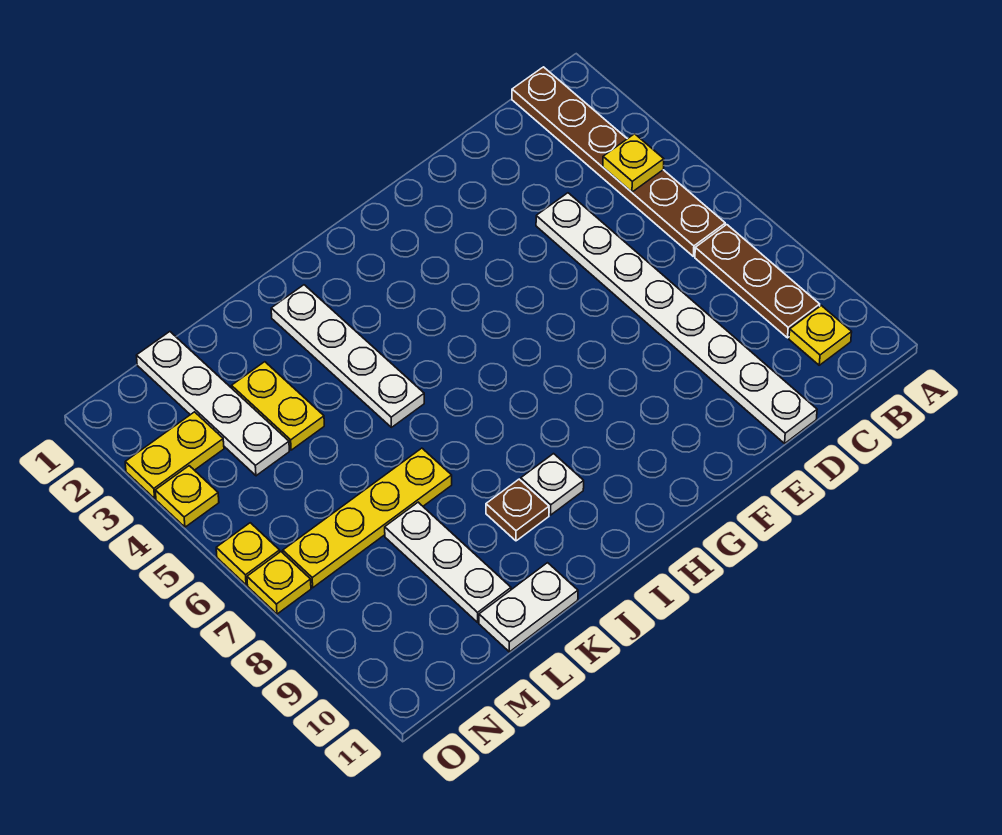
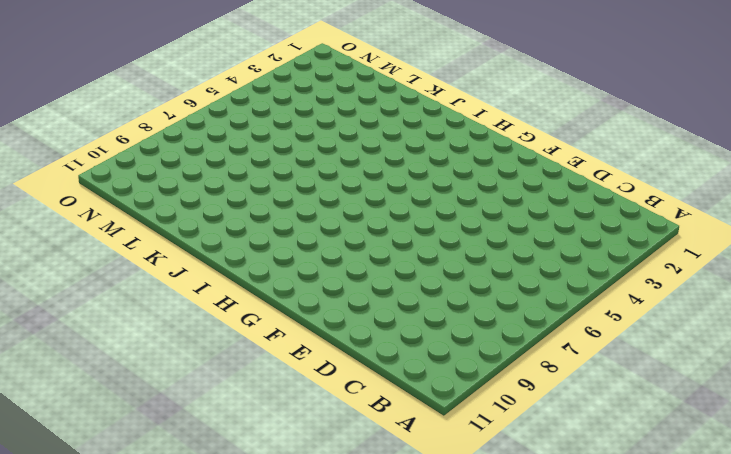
none -> brown 1x6 plate [512,67,725,256]
none -> brown 1x3 plate [695,225,820,338]
none -> yellow 1x1 plate [789,306,852,365]

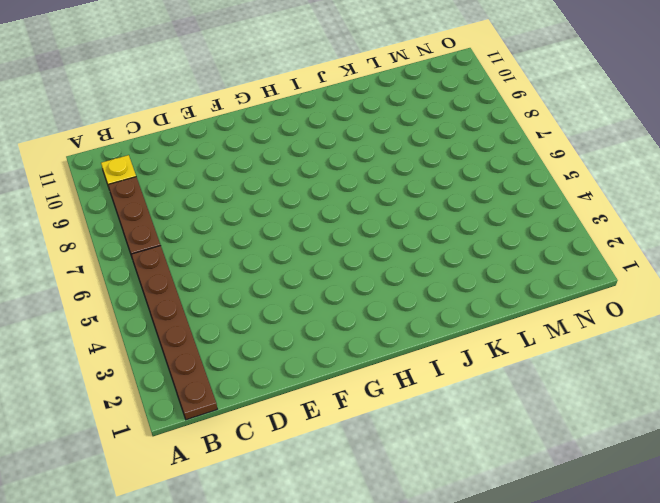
none -> white 1x8 plate [536,193,817,443]
none -> white 1x1 plate [521,454,584,515]
none -> white 1x4 plate [271,285,424,427]

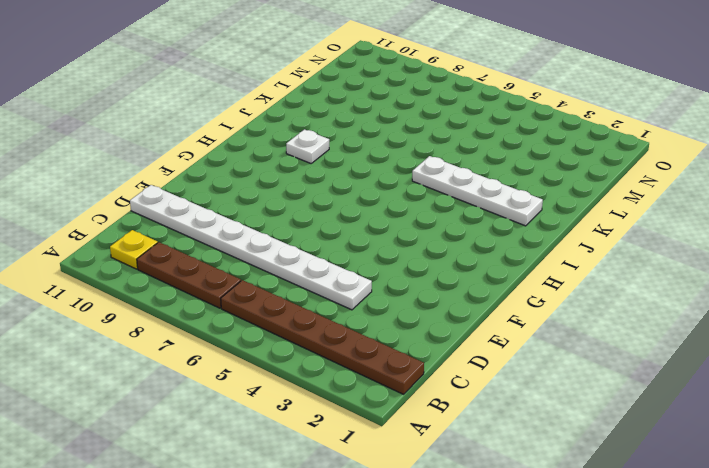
none -> brown 1x1 plate [486,479,549,541]
none -> yellow 1x4 plate [283,448,452,588]
none -> white 1x2 plate [479,563,578,652]

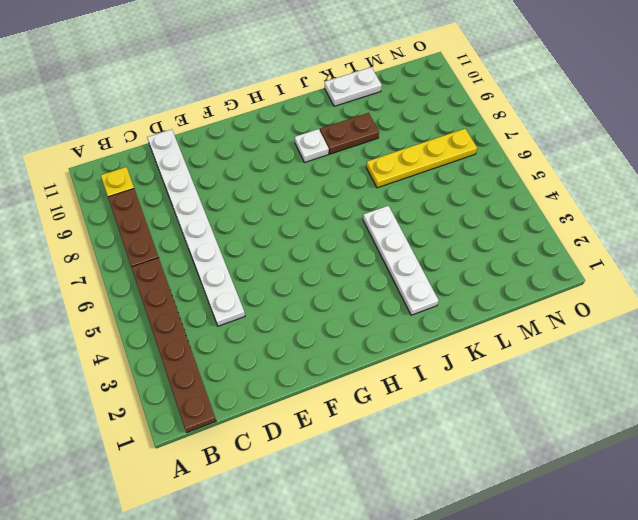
brown 1x2 plate [320,113,379,154] -> brown 1x1 plate [486,479,549,541]
none -> yellow 1x2 plate [232,362,324,450]
none -> white 1x3 plate [385,502,511,622]
none -> white 1x4 plate [136,332,289,476]

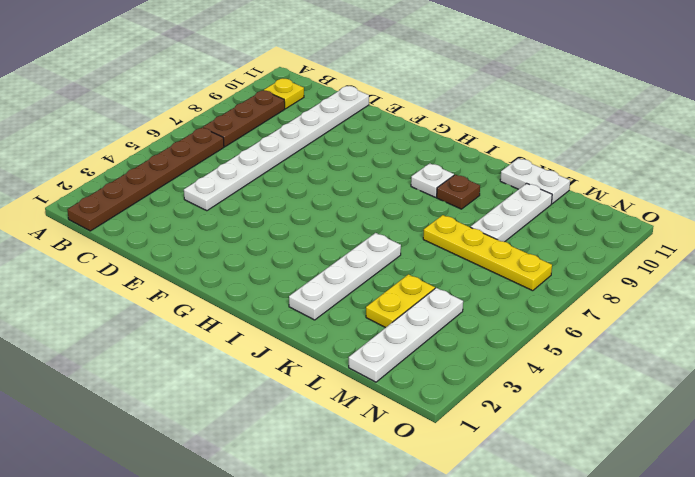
none -> yellow 1x2 plate [125,412,224,499]
none -> yellow 1x1 plate [155,466,219,527]
none -> yellow 1x1 plate [216,523,280,585]

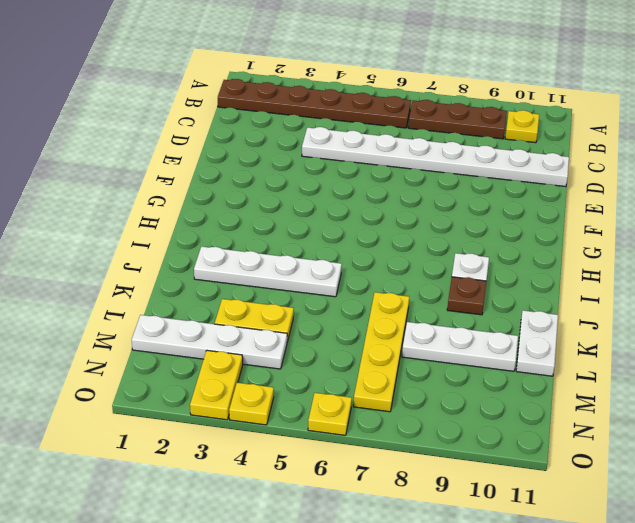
none -> yellow 1x1 plate [247,552,311,614]
none -> yellow 1x1 plate [603,134,664,192]

